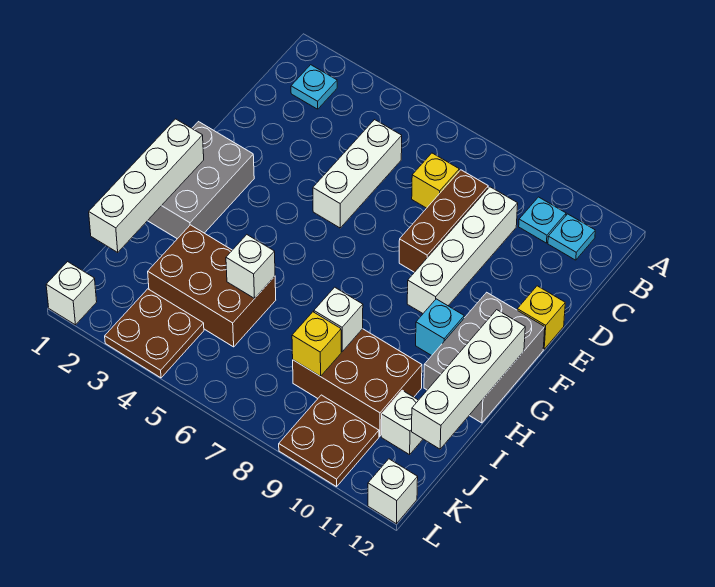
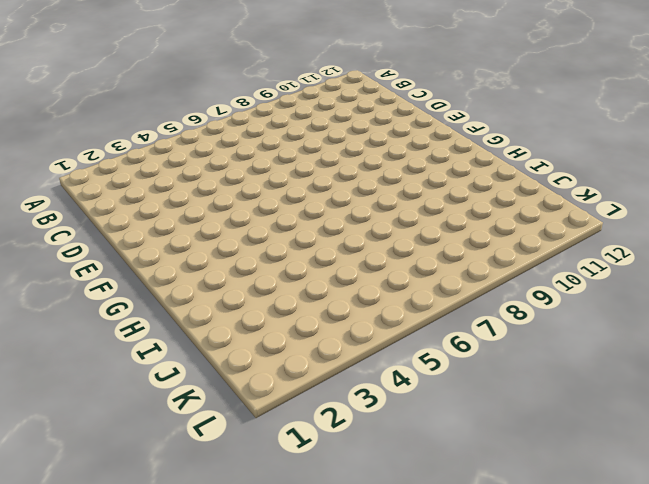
none -> cyan 1x1 plate [291,65,337,109]
none -> cyan 1x1 plate [519,197,566,243]
none -> cyan 1x1 plate [548,214,595,260]

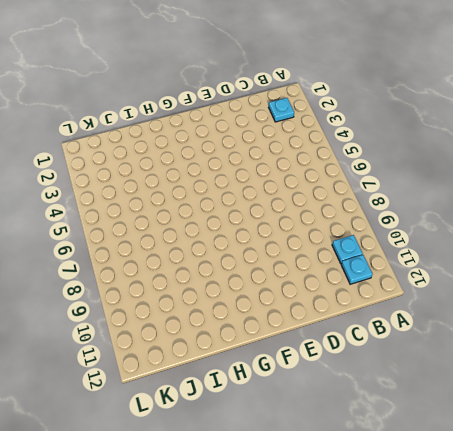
none -> white 1x3 brick [313,120,402,228]
none -> yellow 1x1 brick [412,153,459,208]
none -> brown 1x3 brick [399,170,488,272]

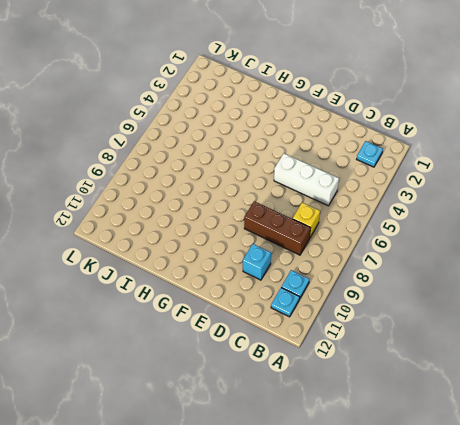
cyan 1x1 brick [243,244,271,280] -> cyan 1x1 brick moved to [416,299,464,356]
none -> white 1x4 brick [407,187,518,313]
none -> yellow 1x1 brick [517,286,565,349]
none -> grey 2x3 brick [148,122,254,239]

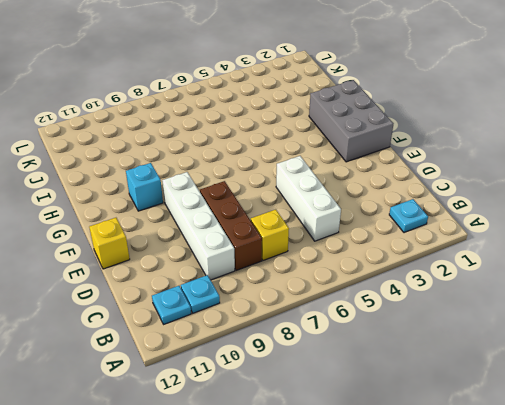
none -> grey 2x3 brick [424,292,545,423]
none -> brown 2x3 brick [148,225,276,347]
none -> brown 2x3 brick [293,329,422,436]

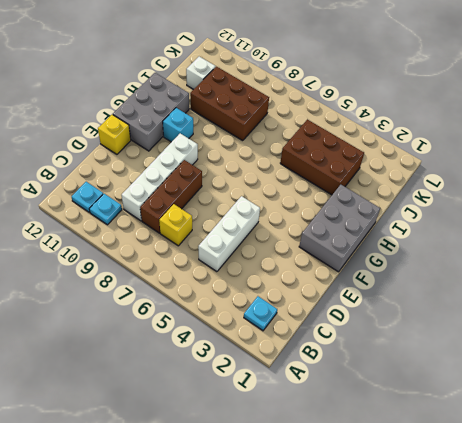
none -> brown 2x2 plate [105,289,204,378]
none -> brown 2x2 plate [279,395,379,487]
none -> white 1x1 brick [46,262,97,325]

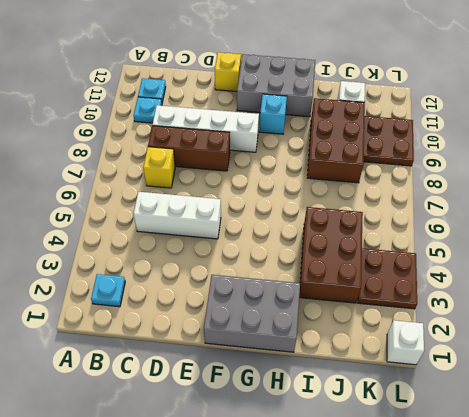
none -> white 1x1 brick [368,459,418,524]
none -> white 1x4 brick [89,119,204,252]
none -> white 1x4 brick [412,310,525,449]

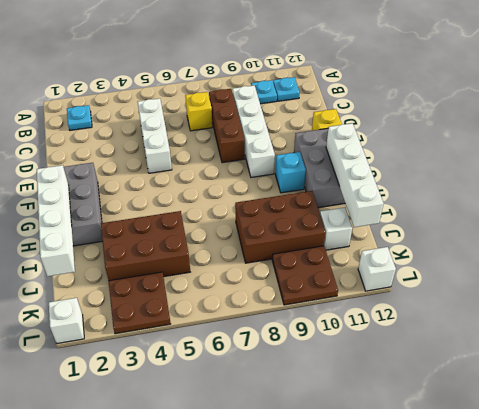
none -> white 1x1 brick [226,235,275,298]
none -> white 1x1 brick [314,287,363,351]
none -> yellow 1x1 brick [292,312,341,376]

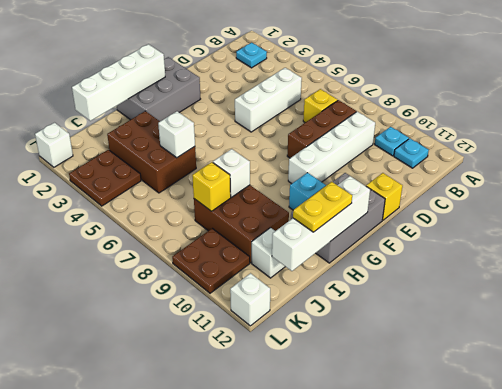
yellow 1x2 plate [293,182,352,232] -> none

